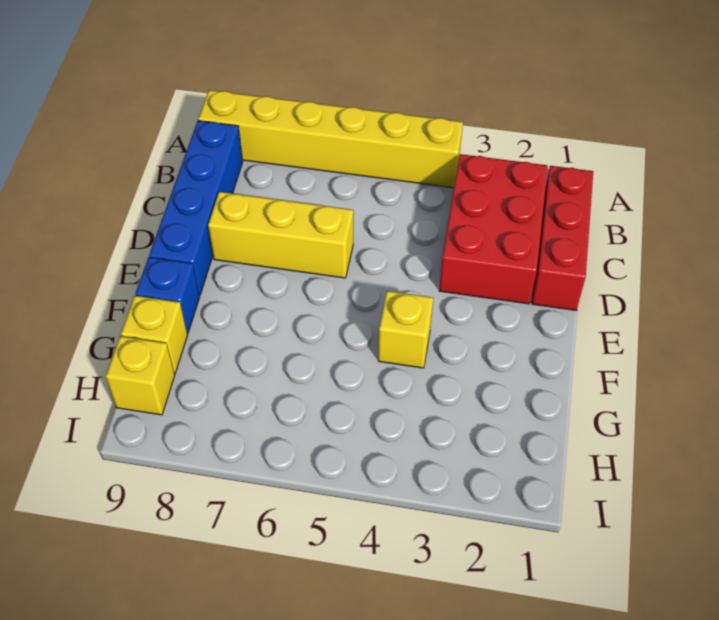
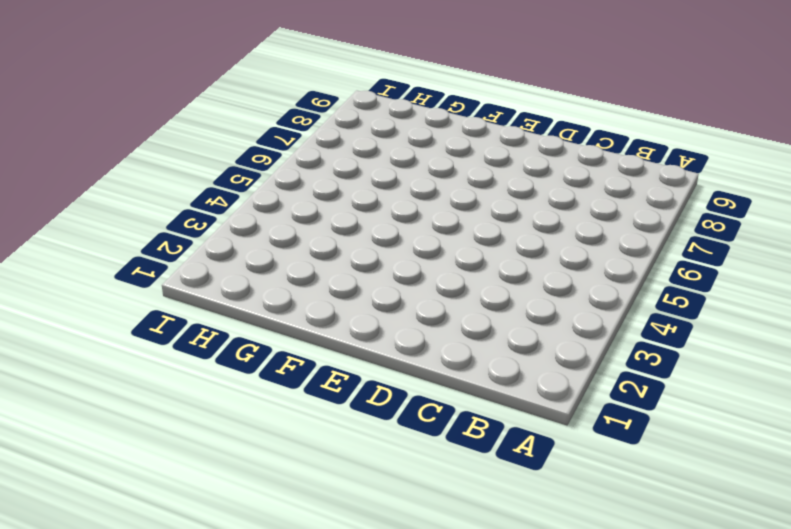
none -> yellow 1x6 brick [198,90,463,188]
none -> red 1x3 brick [532,166,593,310]

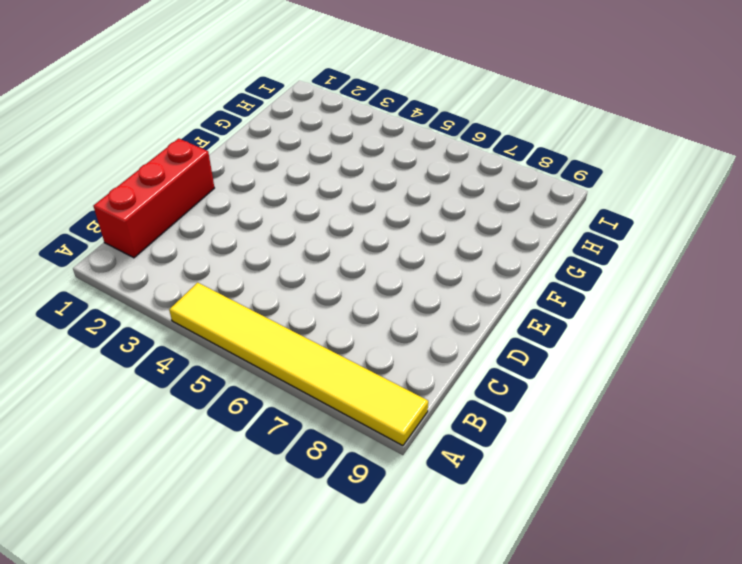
yellow 1x6 tile [169,283,428,446] -> yellow 1x6 brick [198,90,463,188]
none -> red 2x3 brick [439,154,548,304]
none -> blue 1x4 brick [149,121,243,295]

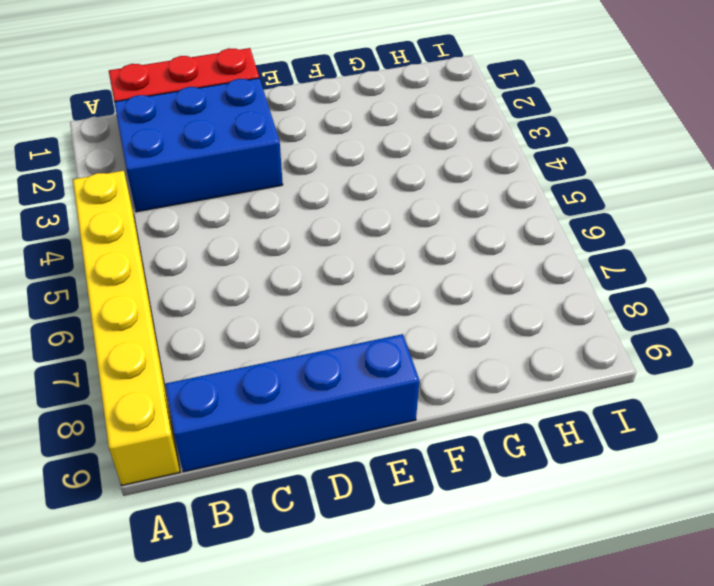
blue 2x3 brick [114,78,283,212] -> red 2x3 brick [439,154,548,304]
none -> yellow 1x3 brick [208,192,353,278]
none -> yellow 1x1 brick [378,291,433,368]

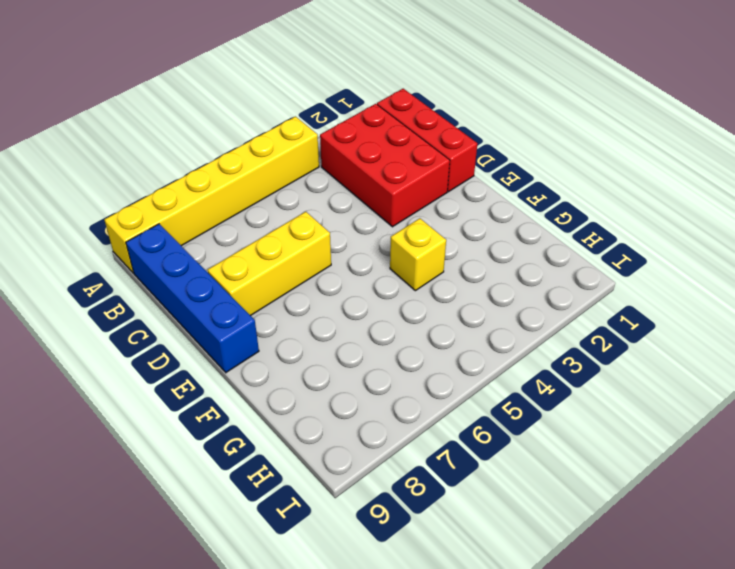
none -> blue 1x1 brick [135,257,200,333]
none -> yellow 1x1 brick [121,296,188,373]

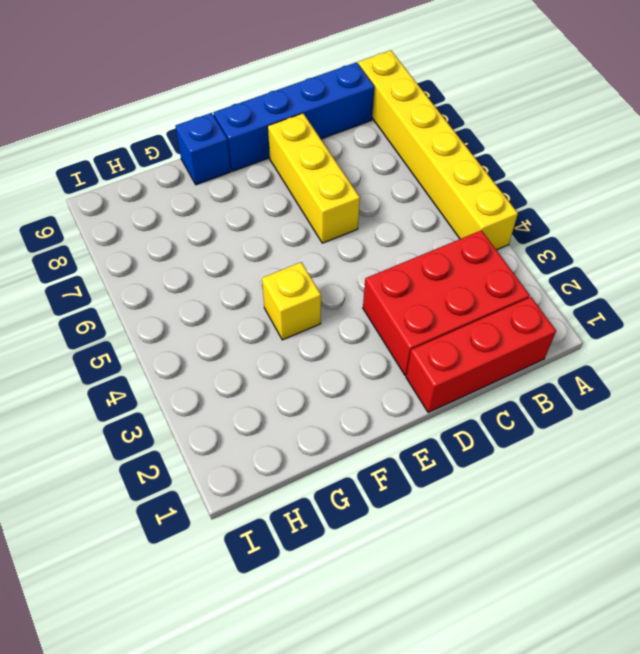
none -> yellow 1x1 brick [121,296,188,373]
none -> yellow 1x1 brick [106,336,175,415]

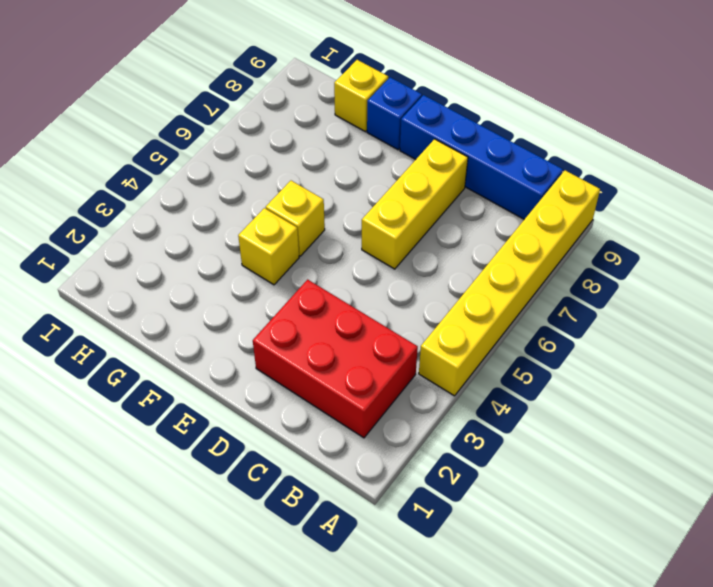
yellow 1x1 brick [266,181,325,256] -> yellow 1x1 brick moved to [106,336,175,415]
none -> red 1x3 brick [532,166,593,310]

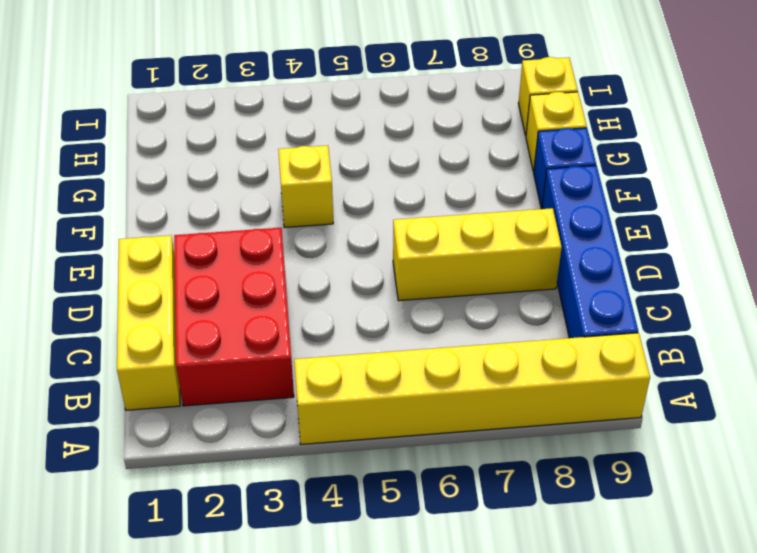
yellow 1x3 brick [117,235,180,410] -> red 1x3 brick [532,166,593,310]

